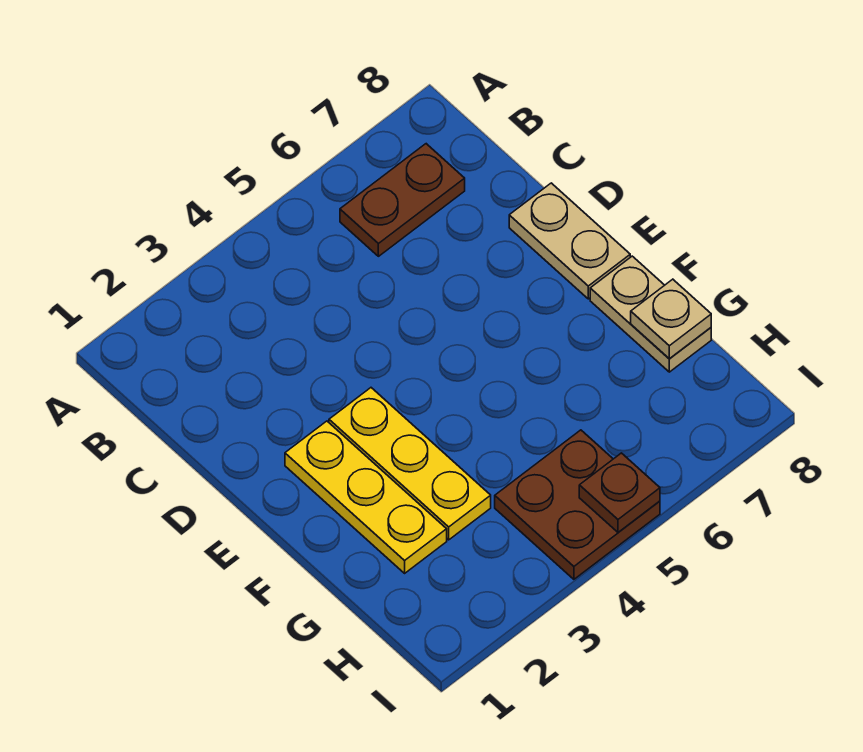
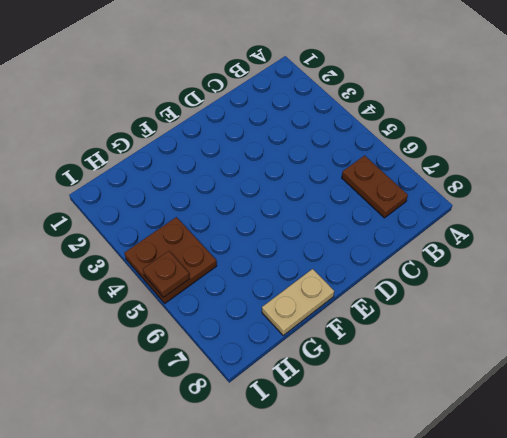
none -> tan 1x2 plate [509,183,630,299]
none -> yellow 1x3 plate [285,421,447,573]

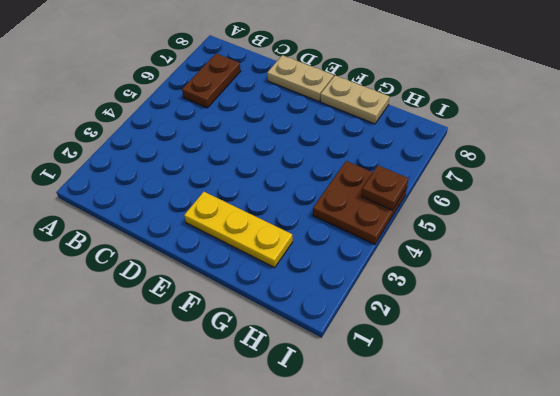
none -> yellow 1x3 plate [329,388,491,540]
none -> tan 1x1 plate [631,279,711,359]

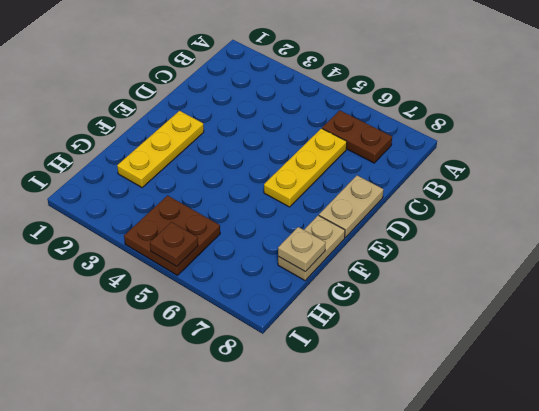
yellow 1x3 plate [264,128,347,207] -> yellow 1x3 plate moved to [329,388,491,540]

